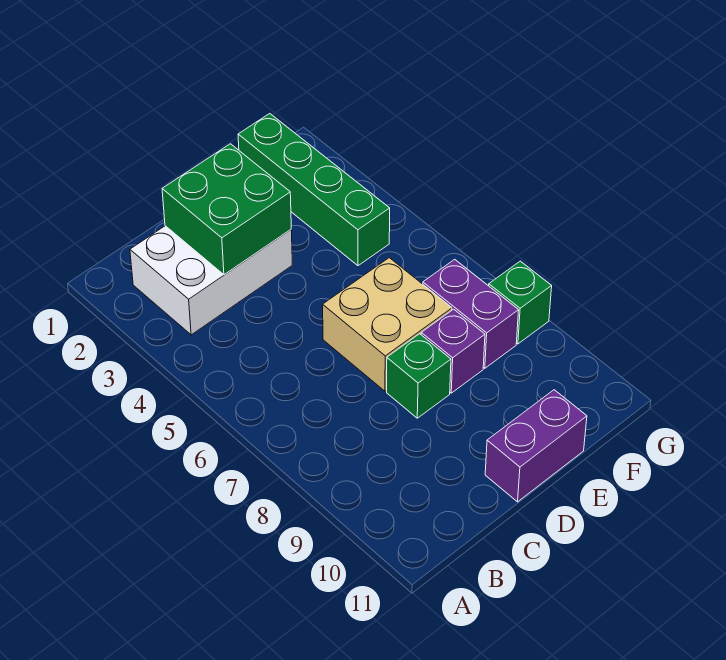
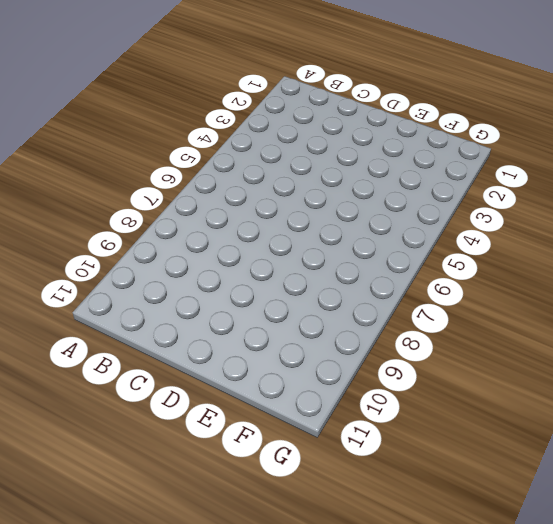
none -> white 2x3 brick [130,226,292,335]
none -> tan 2x2 brick [323,258,452,391]

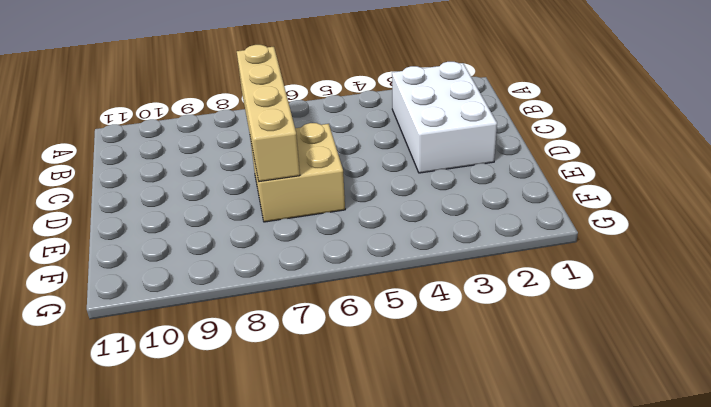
tan 1x4 brick [237,45,300,182] -> none
none -> green 1x1 brick [387,334,451,418]
none -> purple 1x2 brick [485,390,587,502]

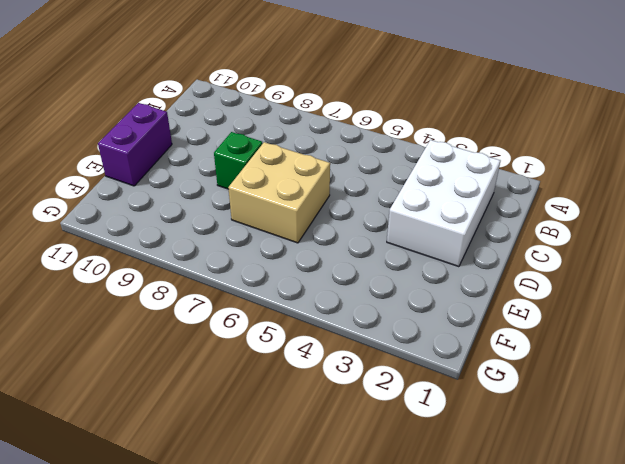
none -> purple 1x1 brick [421,309,485,393]
none -> green 1x4 brick [238,114,390,266]

